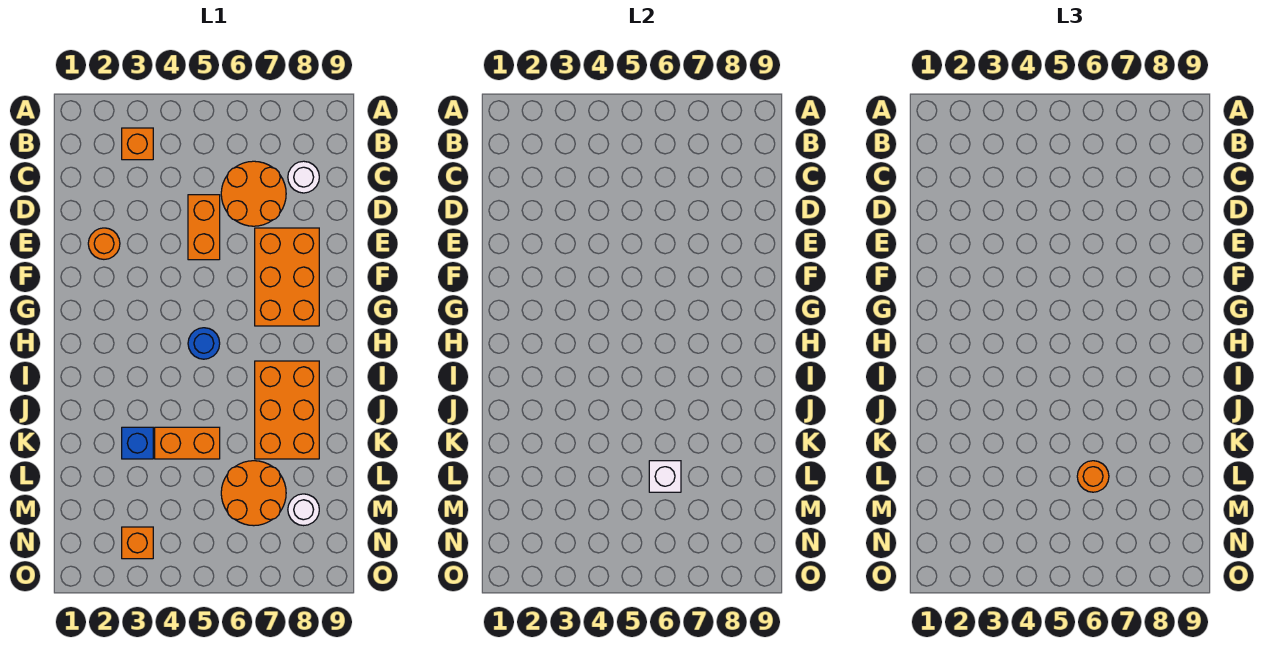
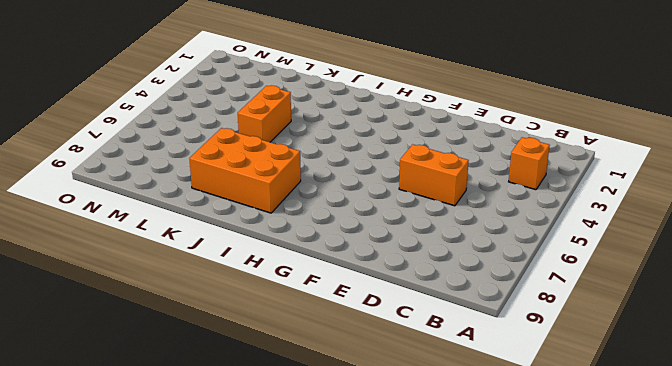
none -> orange 2x2 round brick [221,161,286,226]
none -> white 1x1 round brick [288,161,319,193]
none -> orange 1x1 round brick [88,228,120,259]

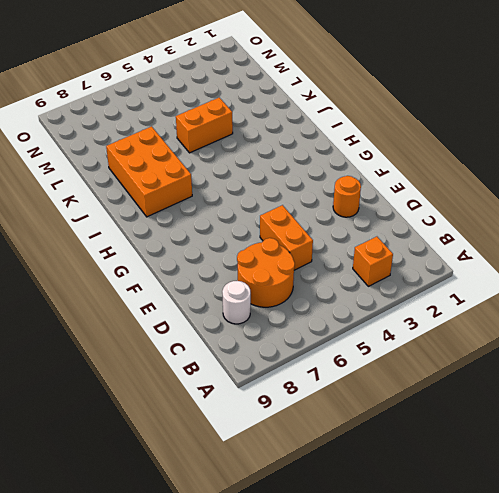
none -> orange 2x3 brick [255,228,319,326]
none -> blue 1x1 round brick [188,328,220,359]
none -> blue 1x1 brick [122,427,153,459]

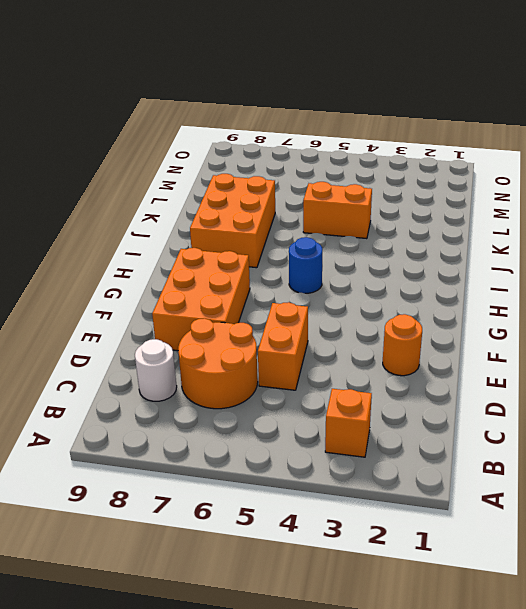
none -> blue 1x1 brick [122,427,153,459]
none -> orange 2x2 round brick [221,461,286,526]
none -> white 1x1 round brick [288,494,319,526]

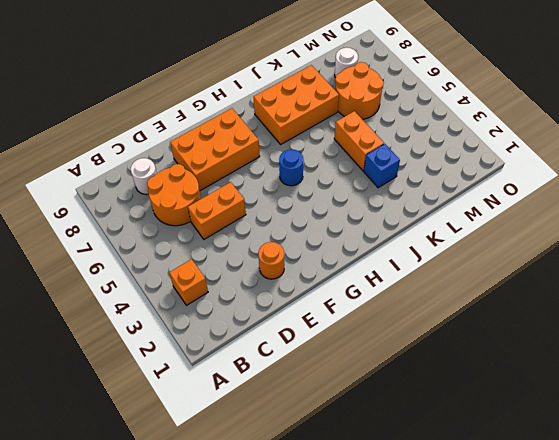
none -> orange 1x1 brick [122,527,153,559]
none -> white 1x1 brick [649,461,681,492]
none -> orange 1x1 round brick [1077,461,1109,492]

